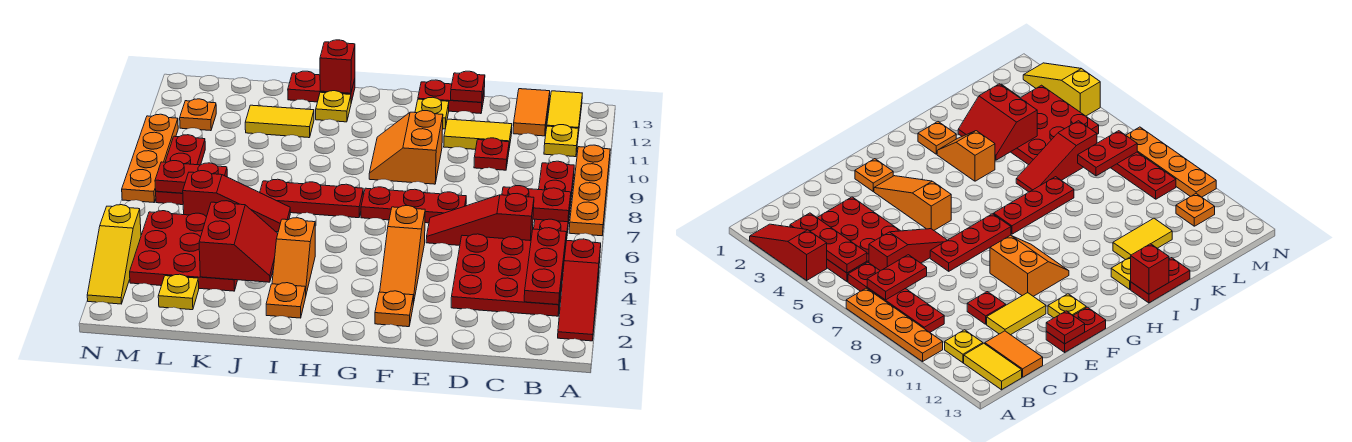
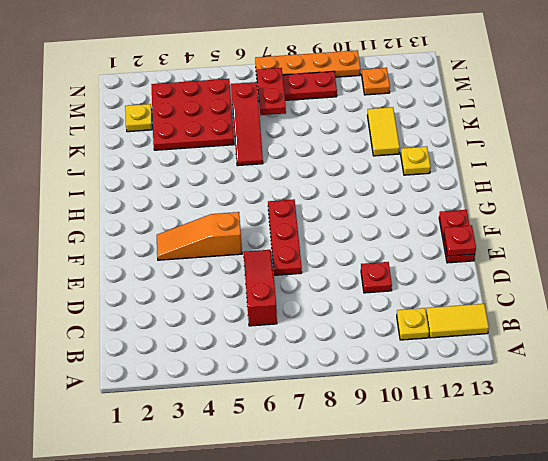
none -> red 1x3 slope [558,239,601,341]
none -> orange 1x4 plate [569,145,610,236]
none -> red 3x3 plate [451,234,566,316]
none -> red 1x4 plate [534,161,574,240]

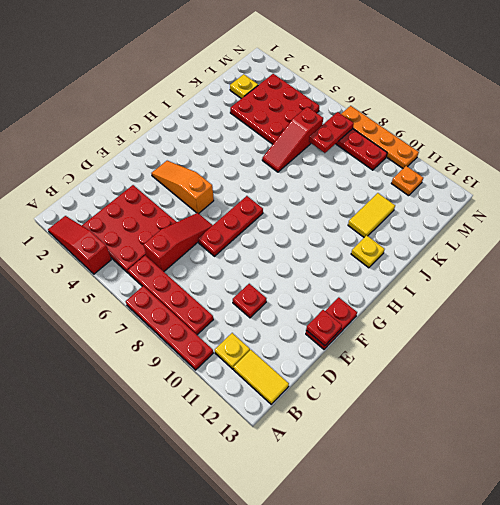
red 1x4 plate [126,286,213,370] -> orange 1x4 plate [569,145,610,236]
none -> orange 1x2 tile [513,89,550,136]
none -> yellow 1x2 tile [444,119,512,149]
none -> orange 1x1 plate [375,291,413,327]
none -> orange 2x2 slope [369,111,443,184]

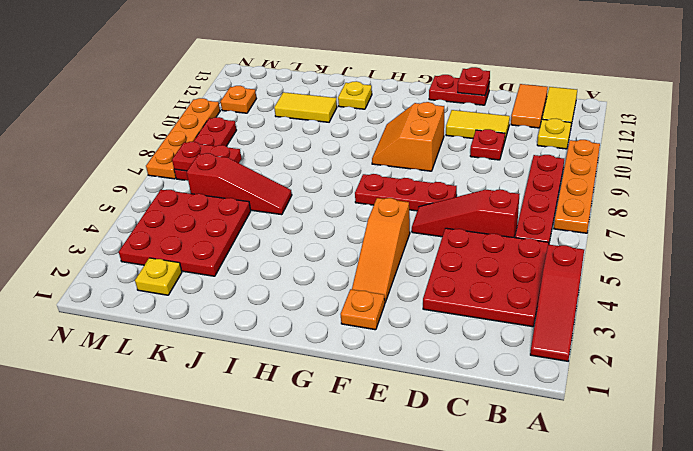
none -> yellow 1x1 plate [415,97,449,129]
none -> red 1x3 plate [260,179,363,218]
none -> orange 1x1 plate [266,283,306,318]
none -> orange 1x2 slope [272,218,315,294]

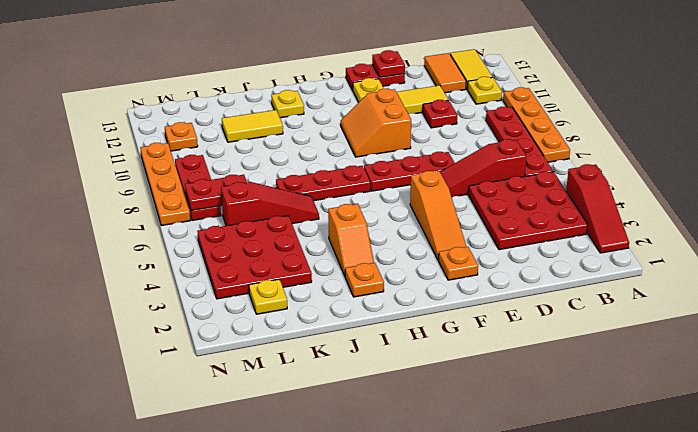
none -> red 1x2 plate [288,71,355,103]
none -> yellow 1x3 slope [87,205,141,304]
none -> red 1x3 plate [524,228,566,305]
none -> red 1x2 plate [502,186,571,222]

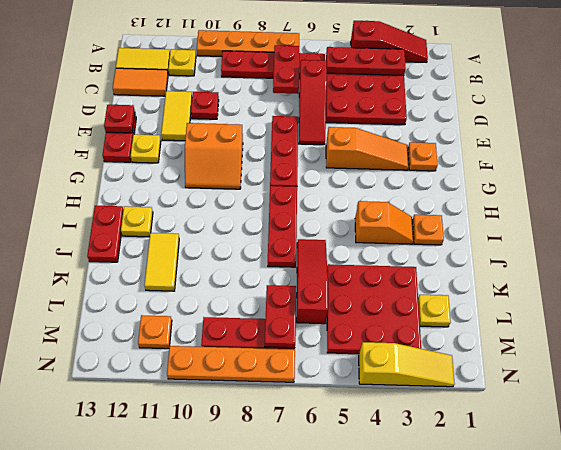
none -> red 1x1 brick [320,40,355,93]
none -> red 2x2 slope [199,201,278,282]

